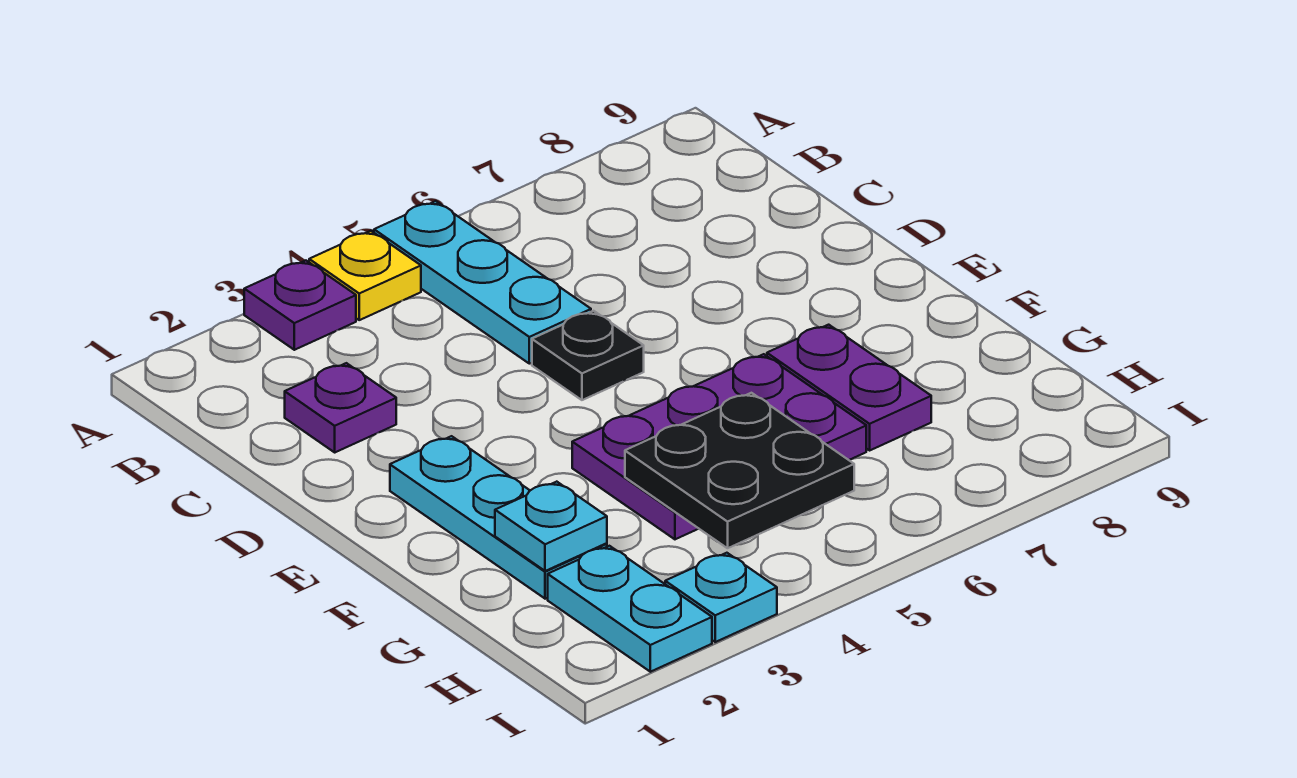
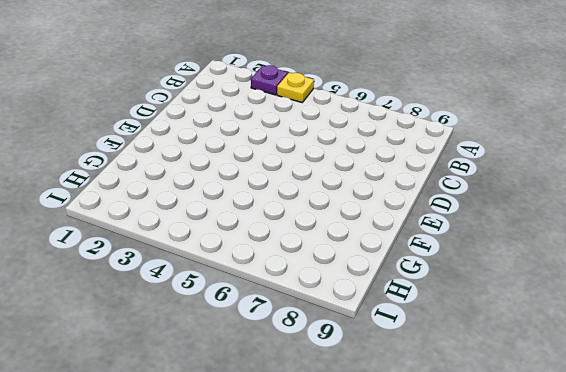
none -> cyan 1x3 plate [374,201,591,364]
none -> purple 1x1 plate [285,363,396,452]
none -> black 1x1 plate [532,311,644,400]

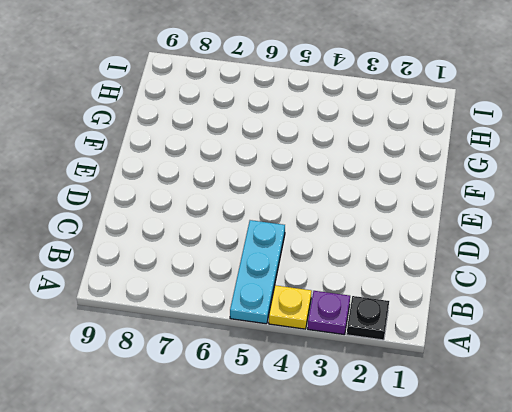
black 1x1 plate [347,296,389,340] -> black 1x1 plate moved to [532,311,644,400]
none -> purple 1x1 plate [285,363,396,452]
none -> cyan 1x3 plate [390,436,607,599]
none -> purple 2x3 plate [572,354,866,539]

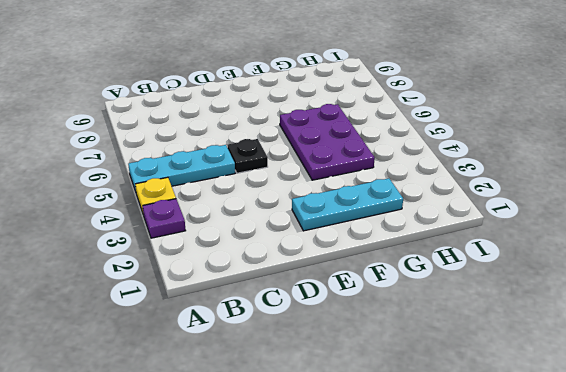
none -> purple 1x1 plate [285,363,396,452]
none -> purple 1x2 plate [767,325,931,450]
none -> cyan 1x2 plate [548,546,712,672]

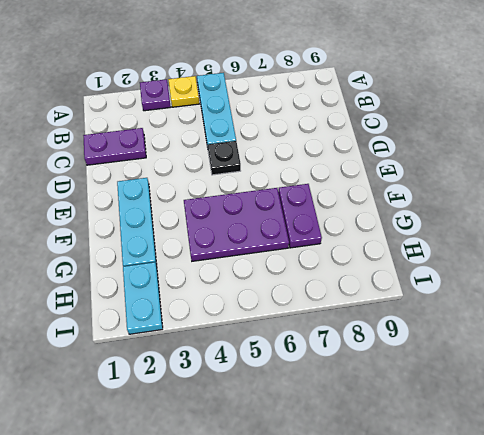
purple 1x2 plate [83,128,146,165] -> purple 1x1 plate [285,363,396,452]
none -> cyan 1x1 plate [665,553,777,642]
none -> cyan 1x1 plate [495,482,607,571]
none -> black 2x2 plate [625,393,854,548]

